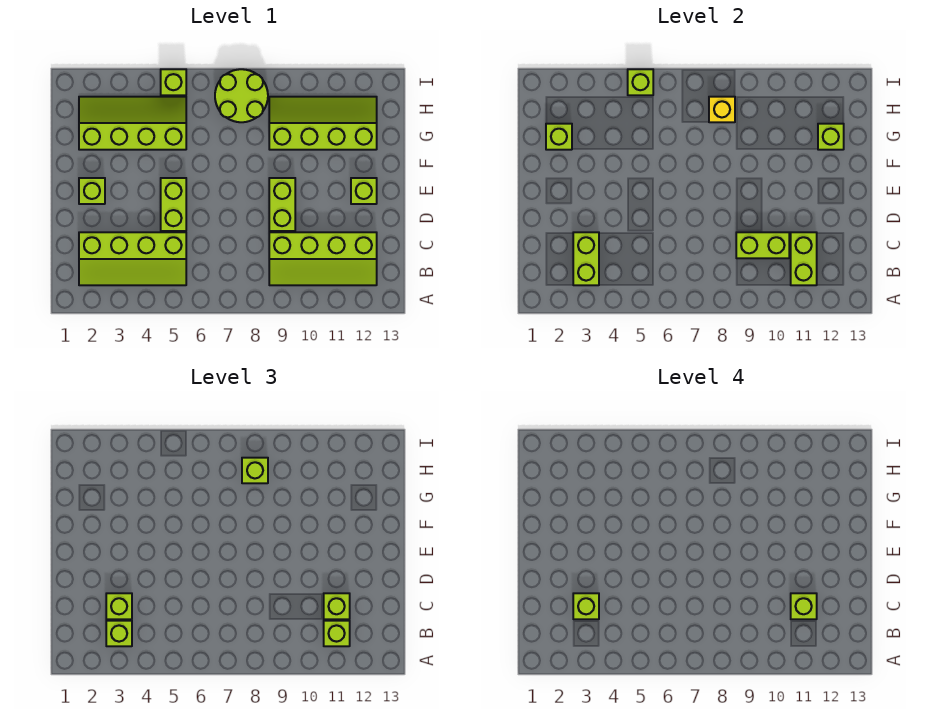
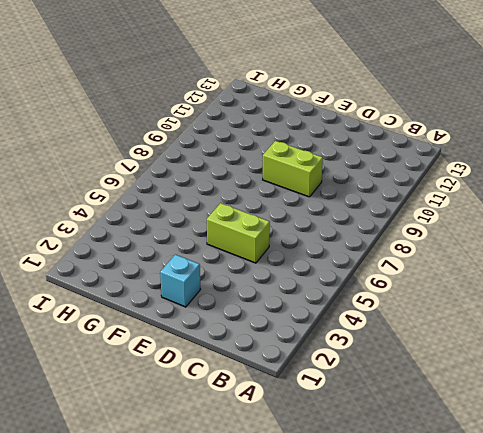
cyan 1x1 brick [160,255,200,307] -> lime 1x1 brick [79,178,105,204]
none -> lime 2x4 slope [79,232,186,285]
none -> lime 2x4 slope [269,232,377,285]
none -> lime 1x1 brick [351,178,377,204]

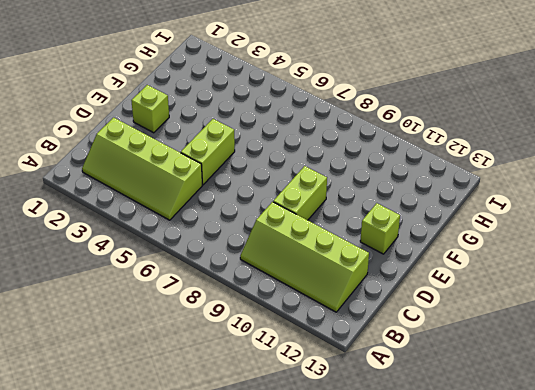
none -> lime 2x4 slope [79,97,186,150]
none -> lime 2x4 slope [269,97,377,150]
none -> lime 2x2 round brick [215,69,268,122]

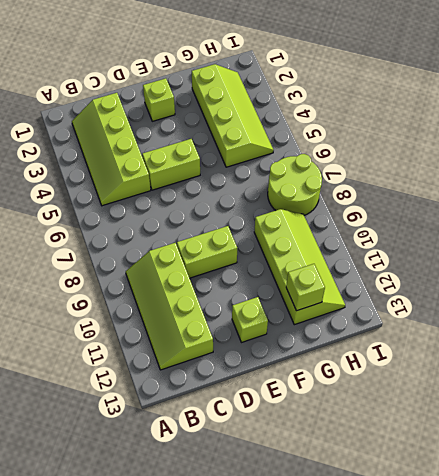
none -> lime 1x1 brick [161,69,186,95]
none -> lime 1x2 brick [573,232,599,285]
none -> lime 1x2 brick [791,232,817,285]

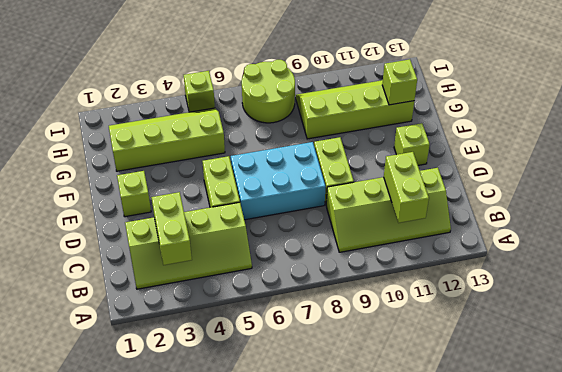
cyan 2x3 brick [231,142,326,220] -> none
none -> lime 1x2 brick [736,232,789,258]
none -> lime 1x1 brick [546,124,572,150]
none -> yellow 1x1 brick [709,97,735,122]

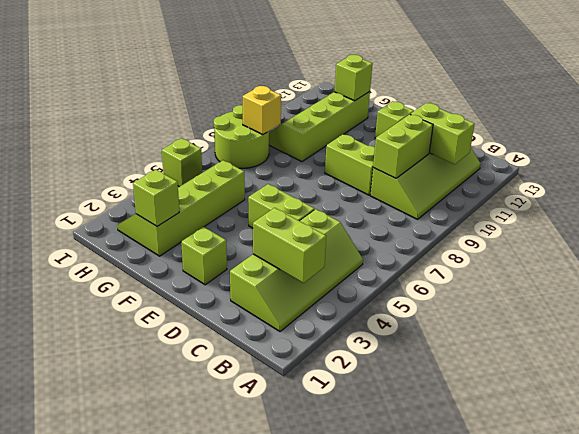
none -> lime 1x1 brick [628,69,653,95]
none -> lime 1x1 brick [106,621,132,646]
none -> lime 1x1 brick [324,621,350,646]

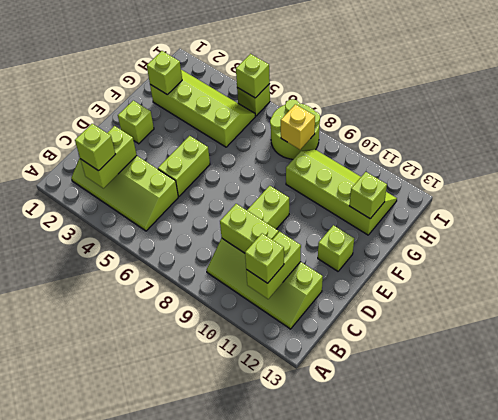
none -> lime 1x1 brick [106,593,132,619]
none -> lime 1x1 brick [324,593,350,619]
none -> lime 1x1 brick [242,458,268,483]

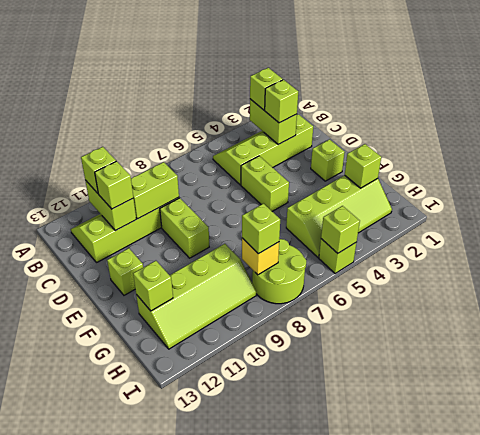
none -> lime 1x1 brick [573,593,599,619]
none -> lime 1x1 brick [791,593,817,619]

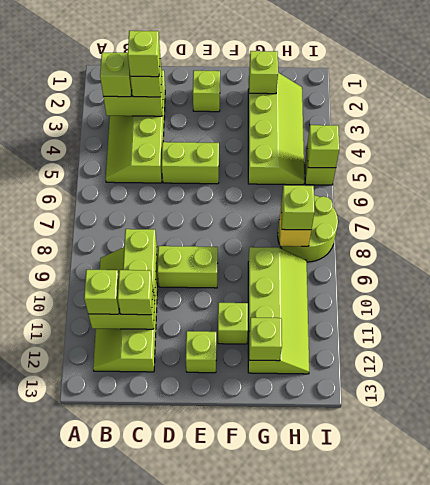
lime 1x1 brick [218,303,248,344] -> lime 1x1 brick moved to [791,593,817,619]

